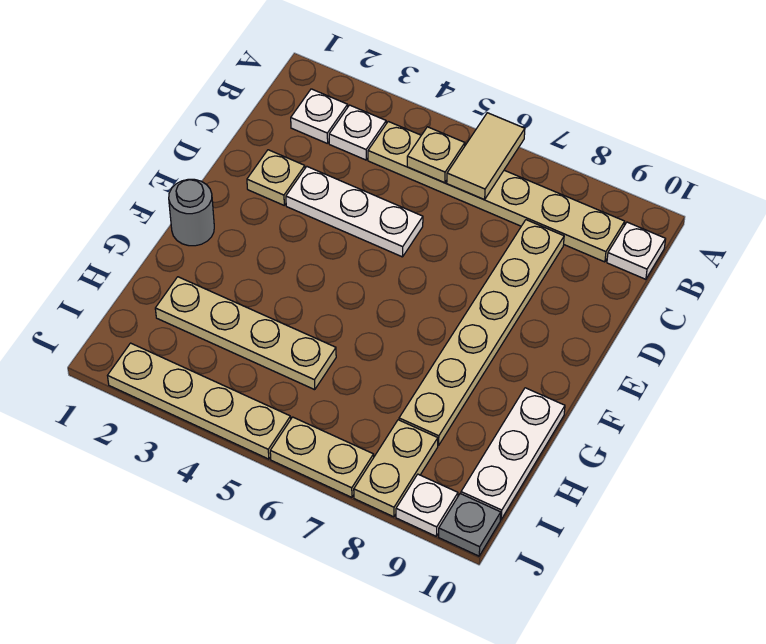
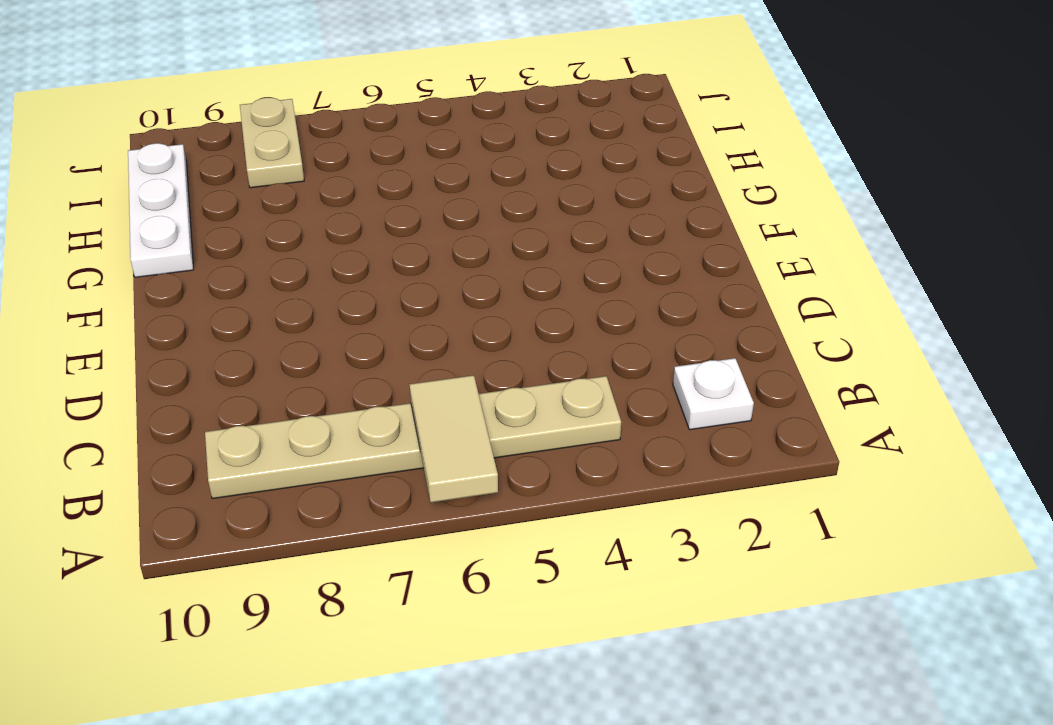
none -> white 1x1 plate [329,105,386,160]
none -> white 1x1 plate [607,222,666,279]
none -> tan 1x6 plate [399,220,564,446]

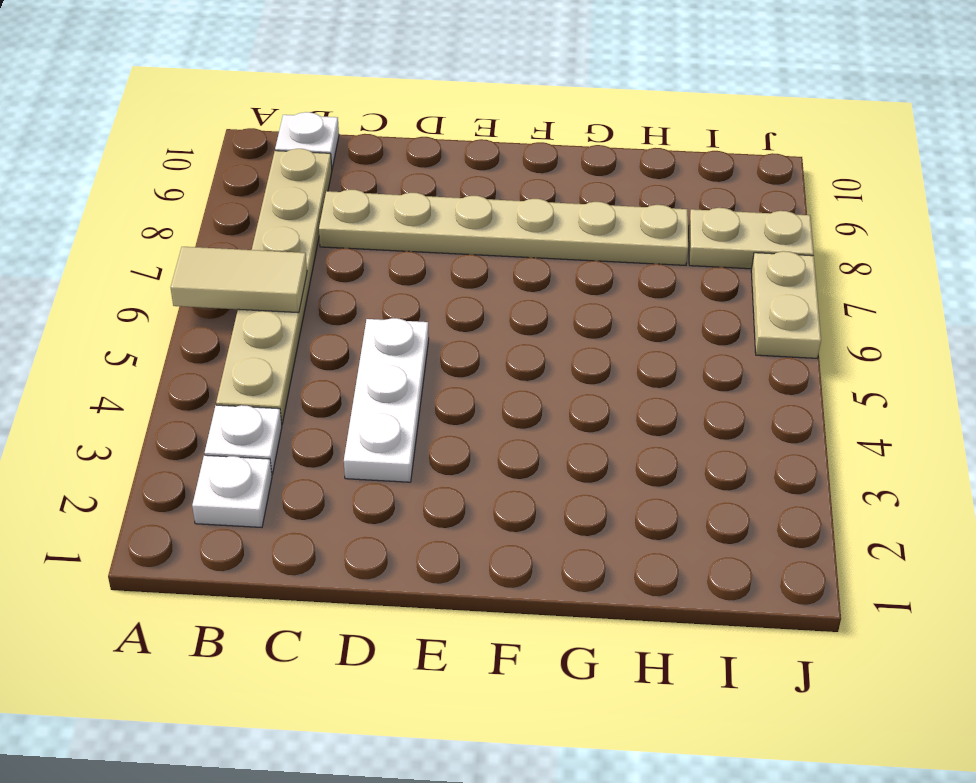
none -> tan 1x1 plate [247,150,305,205]
none -> grey 1x1 round brick [169,179,214,246]
none -> white 1x3 plate [461,388,565,520]

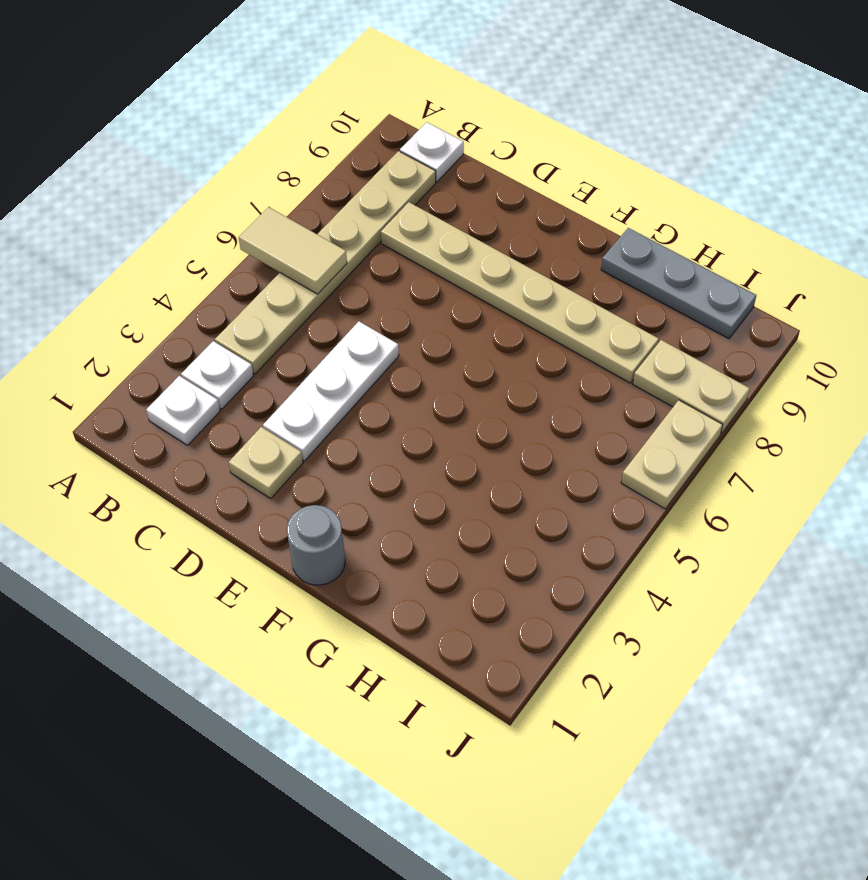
grey 1x3 plate [601,228,756,339] -> white 1x3 plate [461,388,565,520]
none -> tan 1x4 plate [155,277,336,390]
none -> tan 1x4 plate [108,343,291,459]
none -> white 1x1 plate [396,474,458,536]

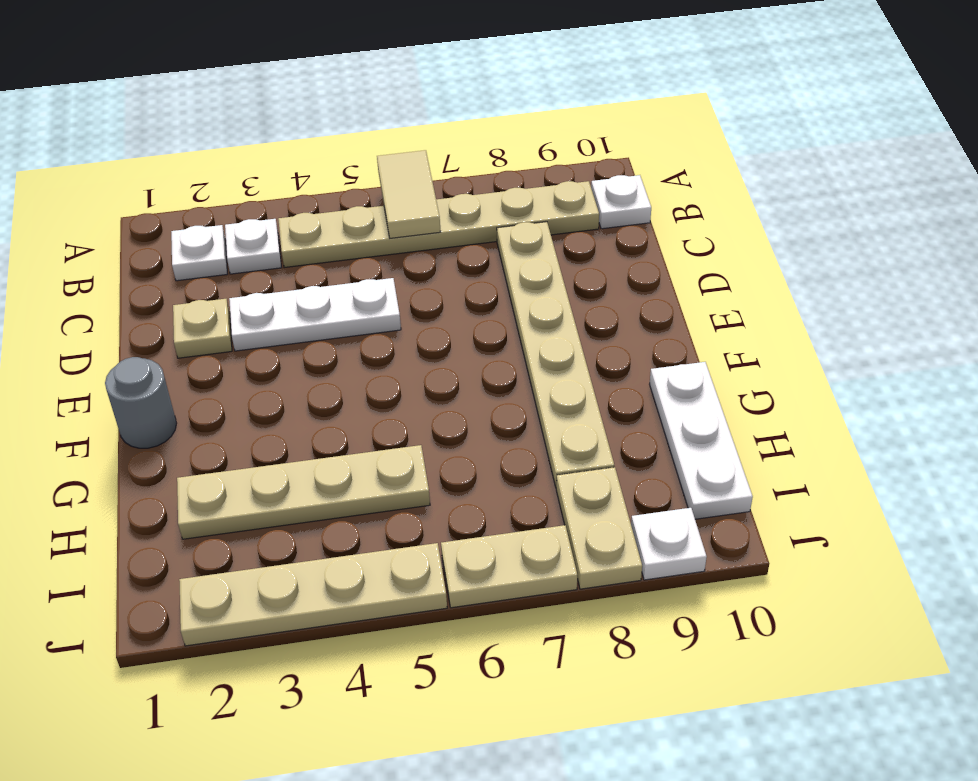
none -> grey 1x1 plate [439,494,501,556]
none -> tan 1x1 plate [407,127,465,183]

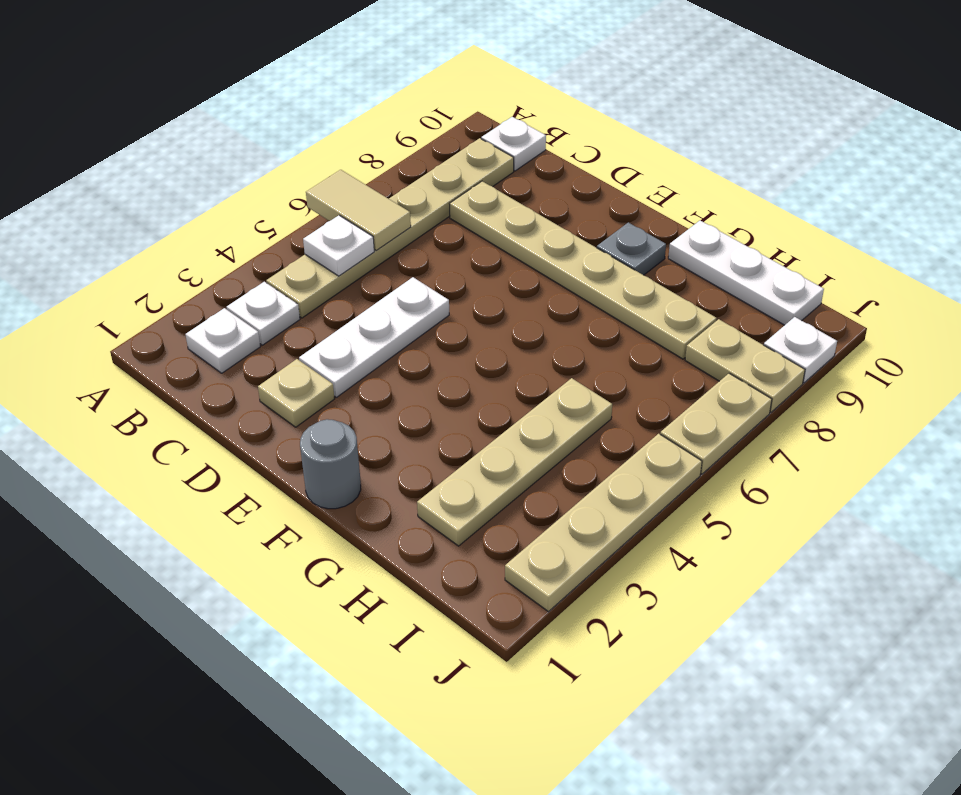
white 1x1 plate [303,215,374,276] -> tan 1x1 plate [407,127,465,183]
grey 1x1 plate [597,222,666,275] -> grey 1x1 plate moved to [439,494,501,556]

